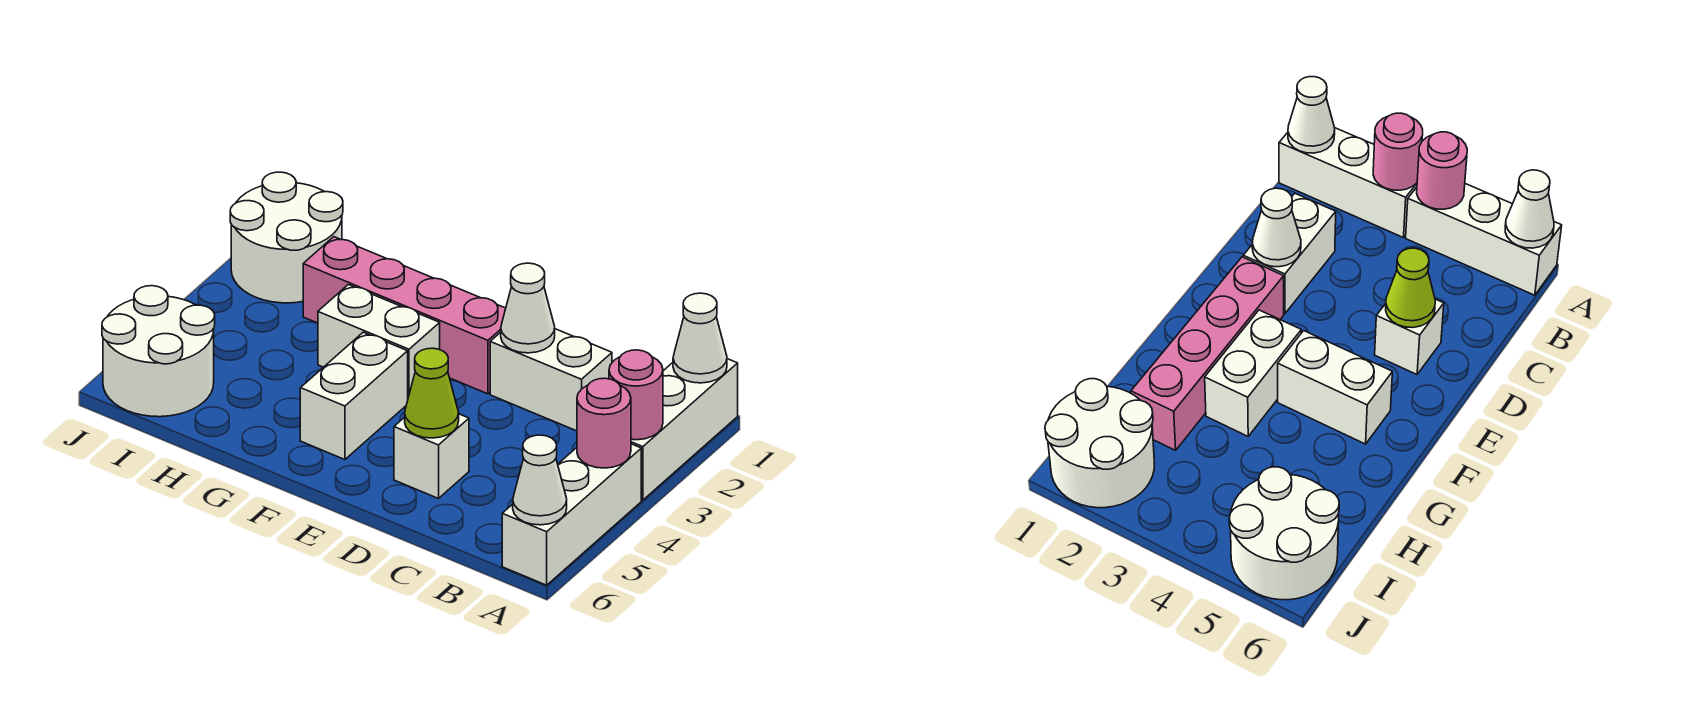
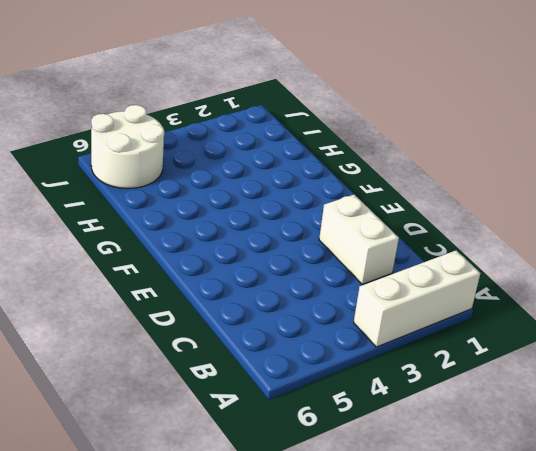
none -> white 1x3 brick [502,444,641,585]
none -> white 1x1 brick [394,414,469,498]
none -> pink 1x4 brick [303,237,506,394]

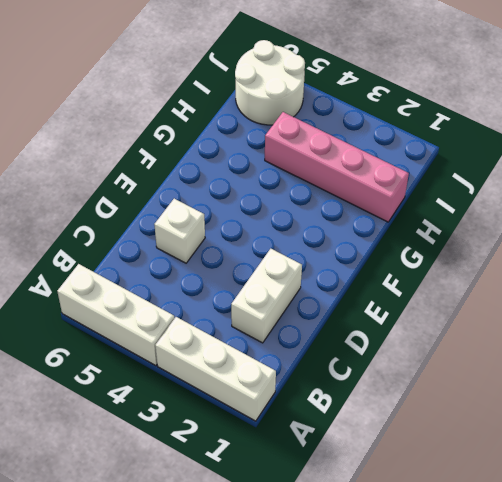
pink 1x4 brick [265,112,409,222] -> pink 1x4 brick turned to [303,237,506,394]
none -> white 1x2 brick [318,285,440,397]
none -> white 1x2 brick [300,332,408,460]
none -> white 2x2 round brick [230,172,343,303]

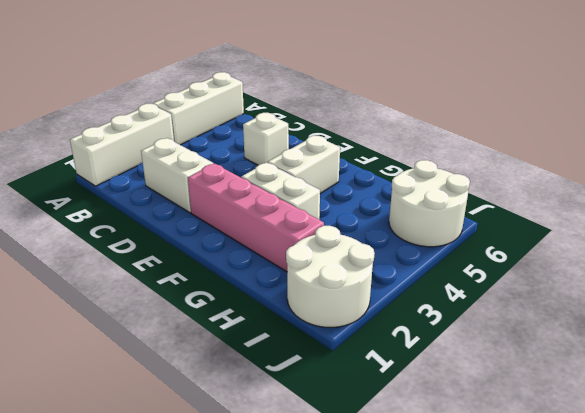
none -> white 1x1 cone [673,293,727,383]
none -> pink 1x1 round brick [609,350,663,440]
none -> pink 1x1 round brick [577,378,631,468]

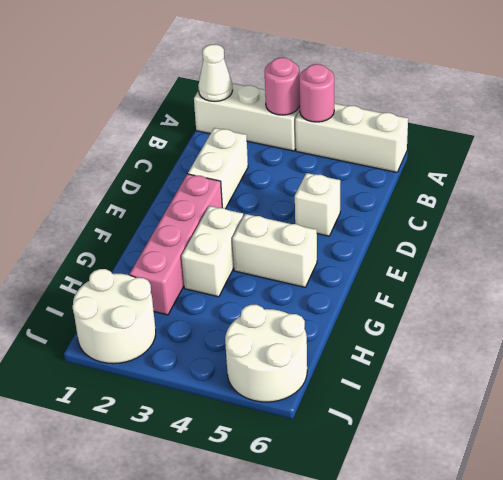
none -> white 1x1 cone [513,435,567,525]
none -> white 1x1 cone [501,263,555,353]
none -> lime 1x1 cone [405,348,459,438]

